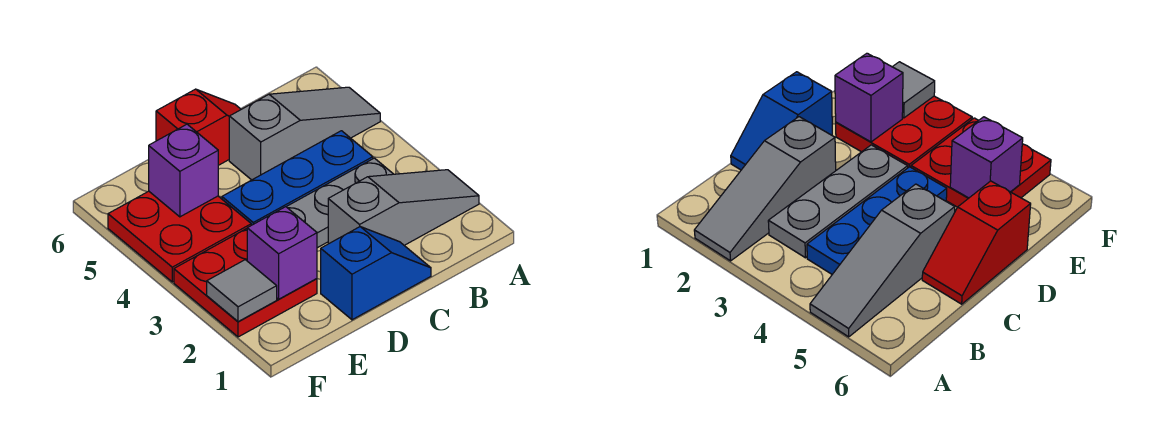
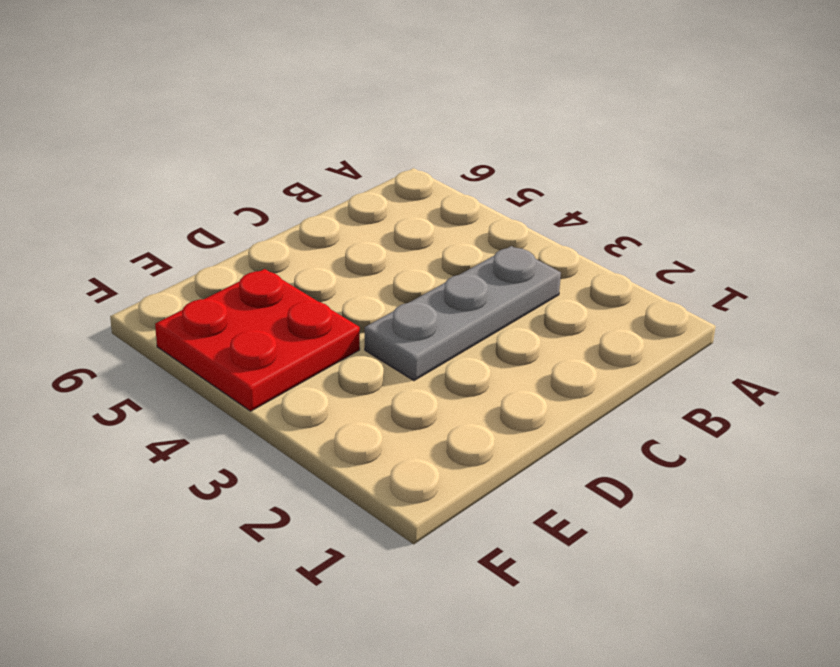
none -> grey 1x3 slope [328,170,479,245]
none -> grey 1x3 slope [229,87,380,180]

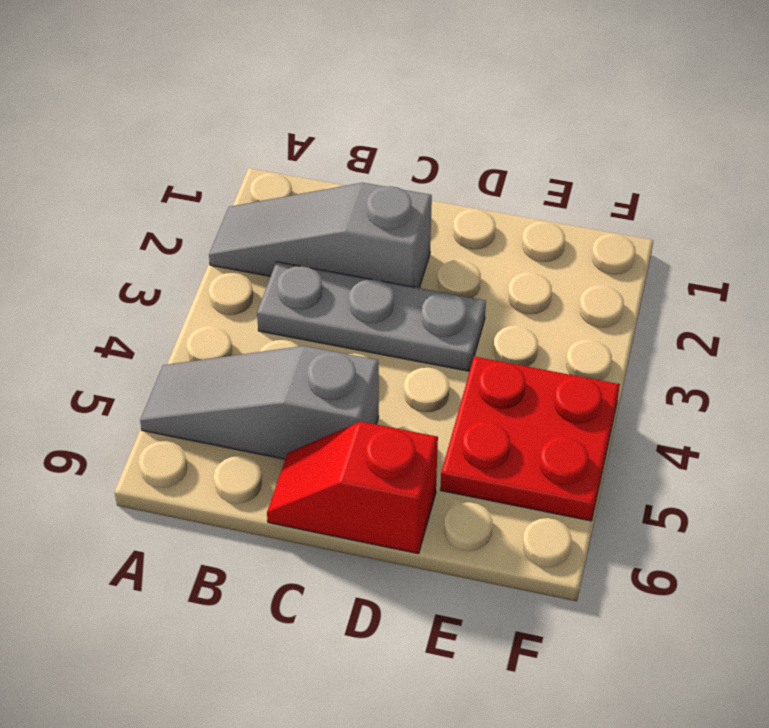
none -> blue 1x3 plate [222,131,373,225]
none -> blue 1x2 slope [321,227,431,320]

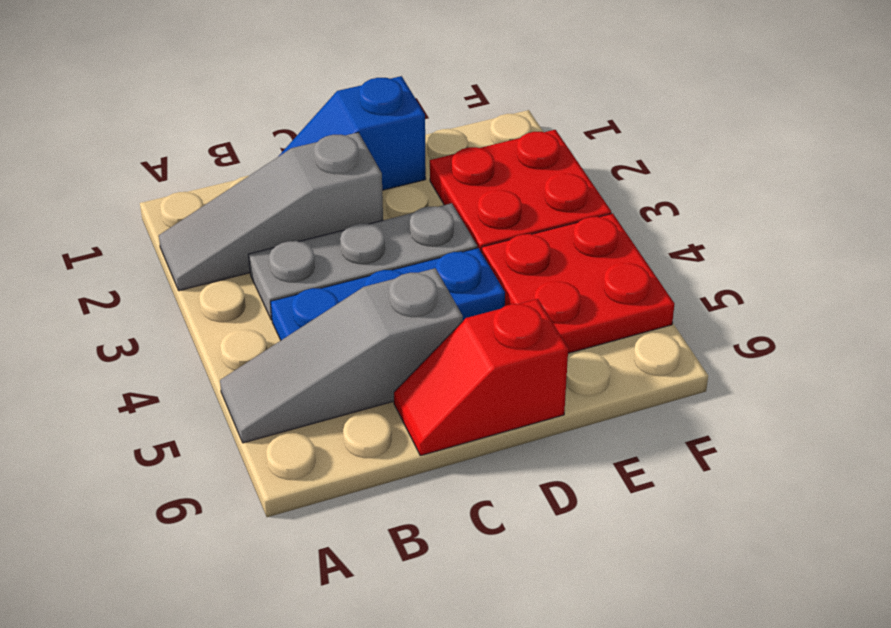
none -> purple 1x1 brick [247,207,317,299]
none -> purple 1x1 brick [149,124,218,217]

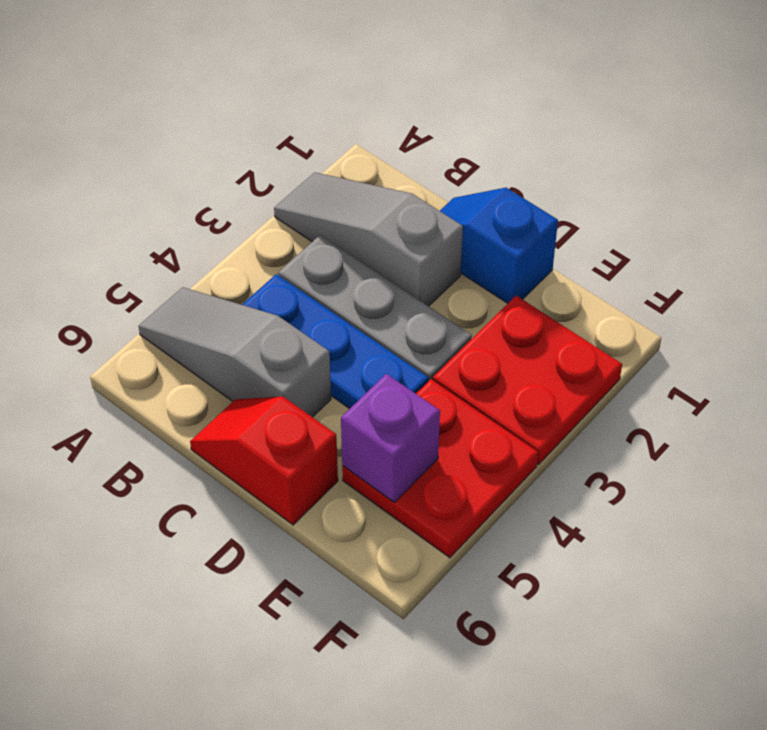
none -> purple 1x1 brick [247,207,317,299]
none -> grey 1x1 tile [207,260,277,322]

